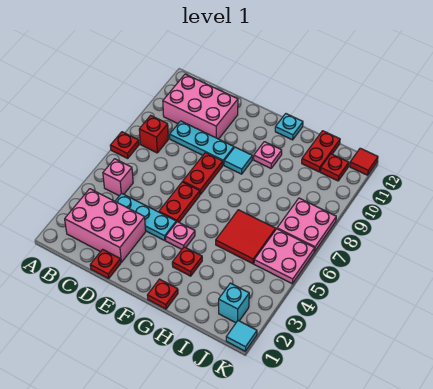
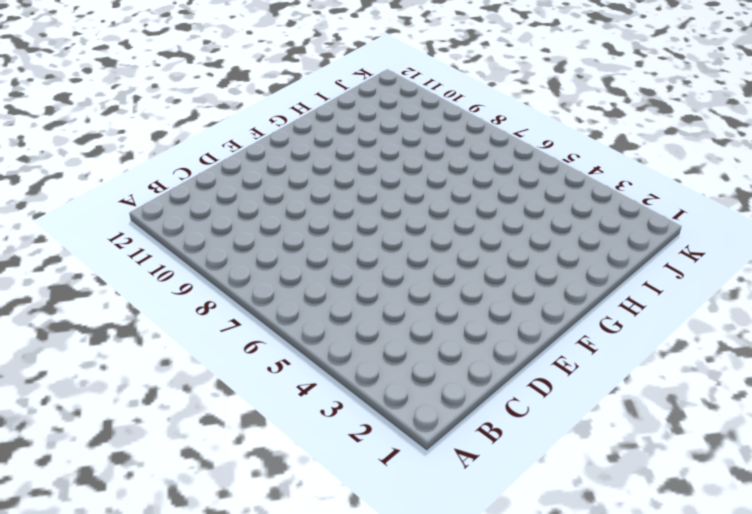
none -> red 1x1 plate [110,132,139,158]
none -> pink 2x3 brick [65,189,146,262]
none -> pink 1x1 brick [103,159,133,196]

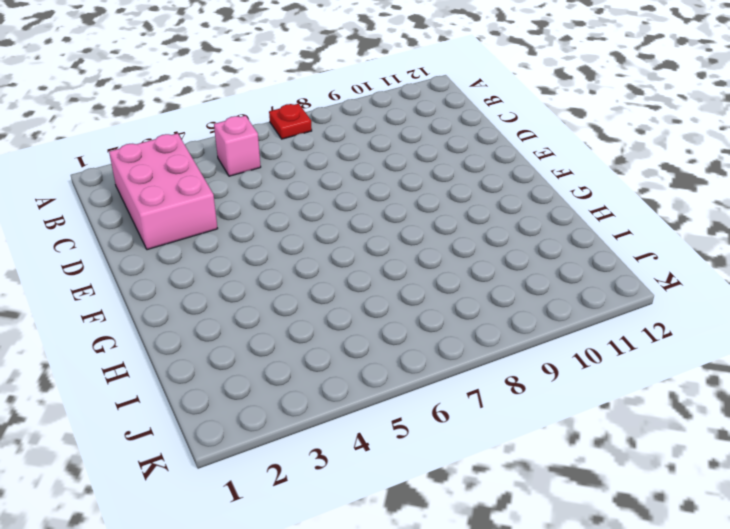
none -> red 1x1 brick [139,116,168,153]
none -> pink 2x3 brick [163,74,238,139]
none -> cyan 1x3 plate [115,193,176,241]

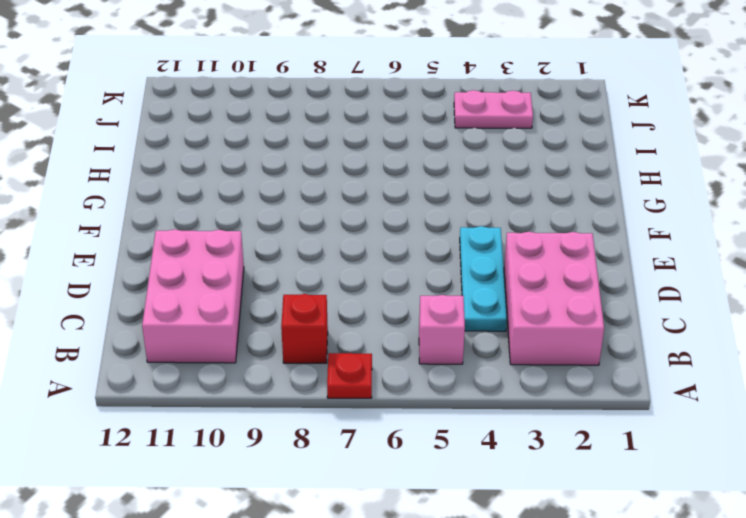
pink 1x2 plate [454,90,533,128] -> none
none -> cyan 1x3 plate [170,121,234,165]
none -> red 1x1 plate [90,249,121,279]
none -> red 1x2 plate [159,182,200,222]

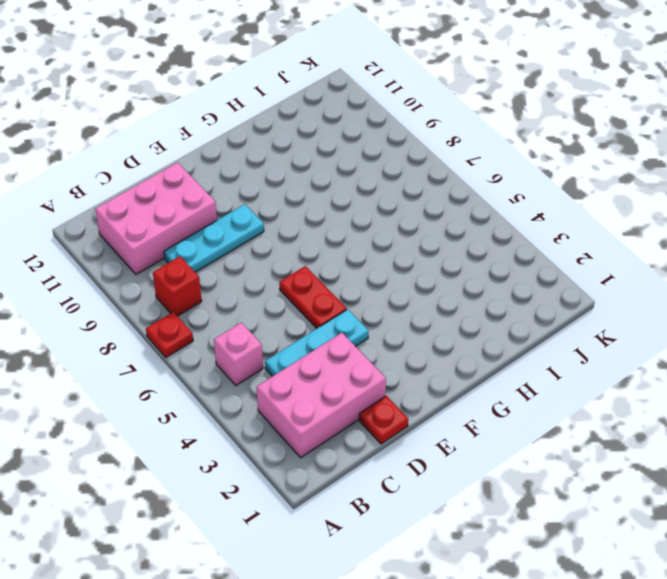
none -> red 1x2 plate [183,153,223,194]
none -> pink 1x1 plate [166,222,195,249]
none -> cyan 1x1 tile [224,147,252,174]

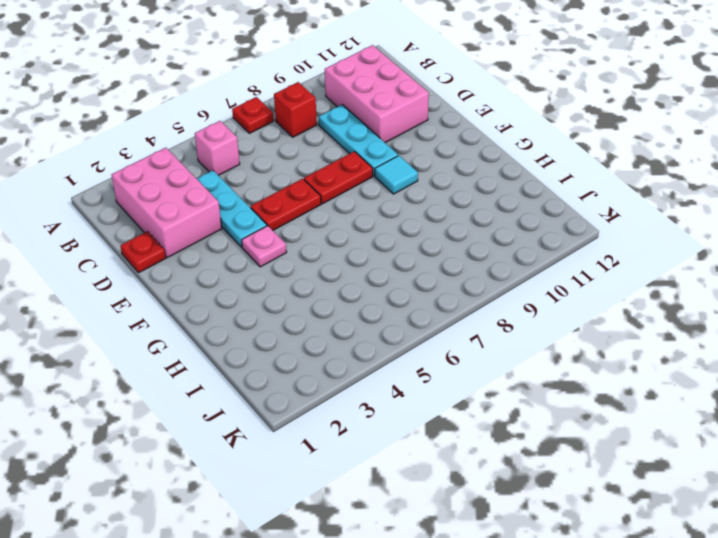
none -> red 1x1 plate [147,279,178,309]
none -> red 1x1 plate [172,247,202,276]
none -> pink 1x1 plate [254,142,282,168]

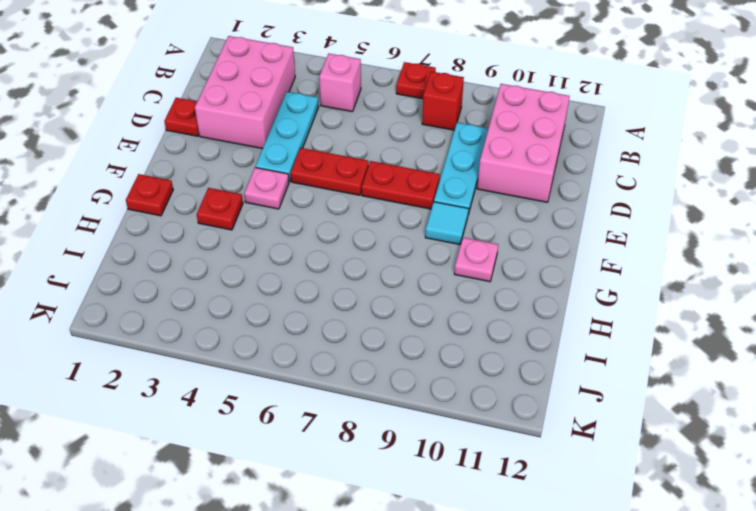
none -> cyan 1x1 plate [275,114,303,140]
none -> red 2x2 tile [216,210,276,264]
none -> red 1x2 plate [302,131,340,172]

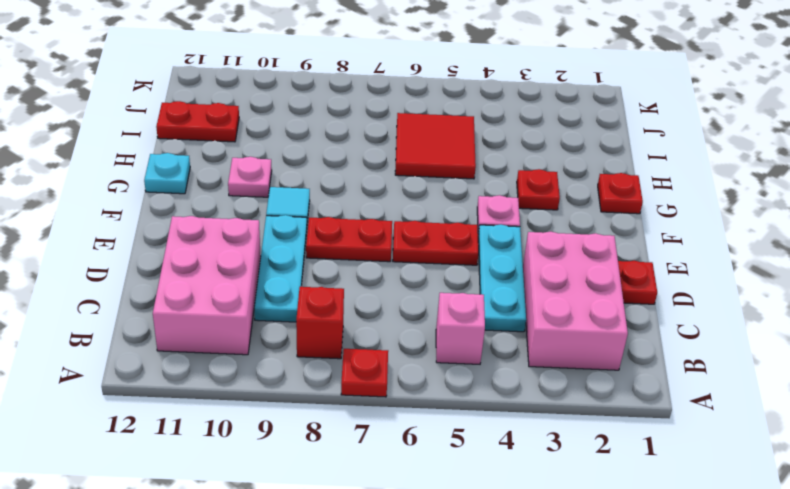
none -> cyan 1x1 brick [219,283,249,323]
none -> pink 2x2 plate [254,229,315,284]
none -> pink 2x2 plate [277,198,336,251]

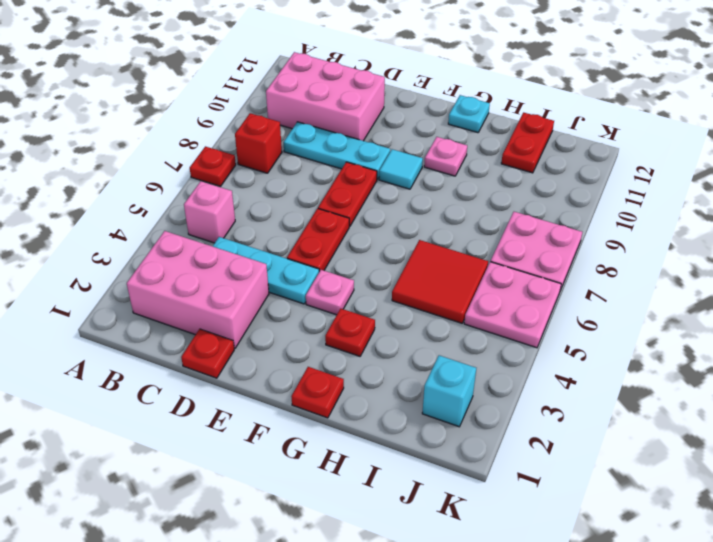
none -> red 1x1 plate [320,154,349,181]
none -> cyan 1x1 tile [226,321,257,351]
none -> red 1x1 tile [350,148,378,175]

